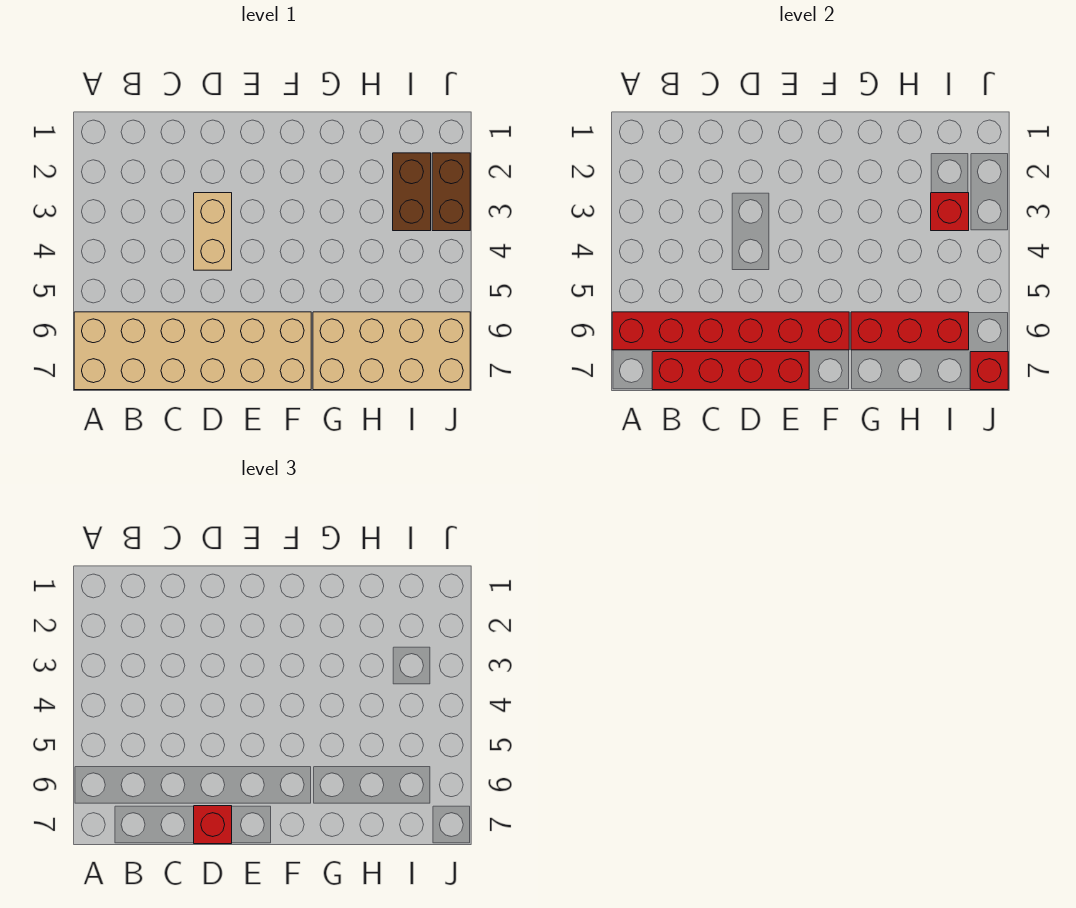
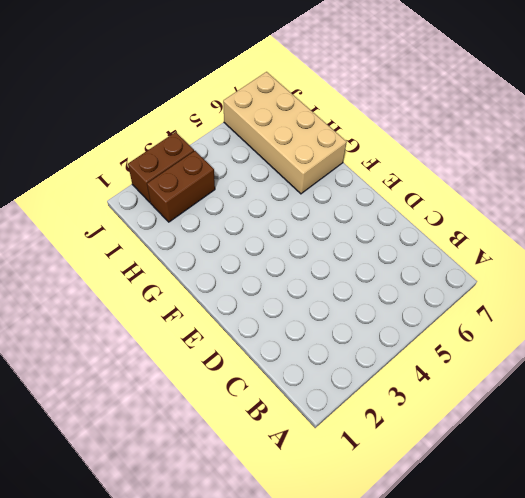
none -> tan 2x6 brick [74,312,311,390]
none -> tan 1x2 brick [194,193,232,270]

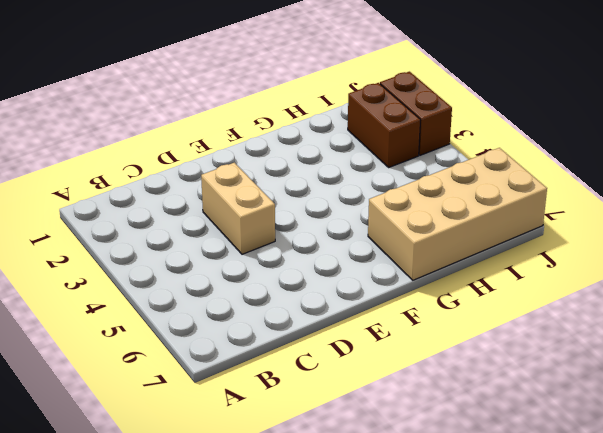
none -> tan 2x6 brick [74,312,311,390]
none -> red 1x6 brick [612,312,849,350]

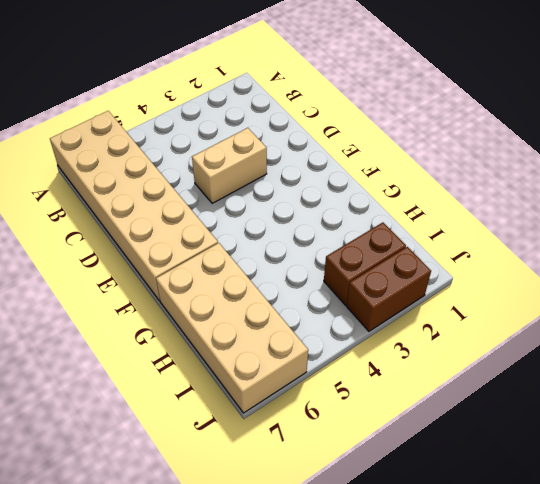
none -> red 1x6 brick [612,312,849,350]
none -> red 1x4 brick [652,352,809,390]

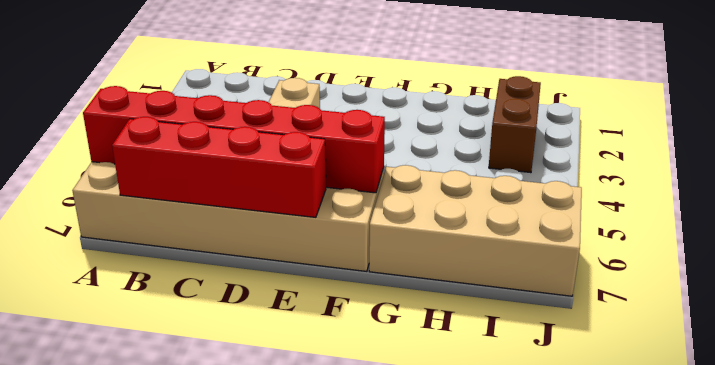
none -> brown 1x2 brick [432,153,470,231]
none -> red 1x3 brick [851,312,969,350]

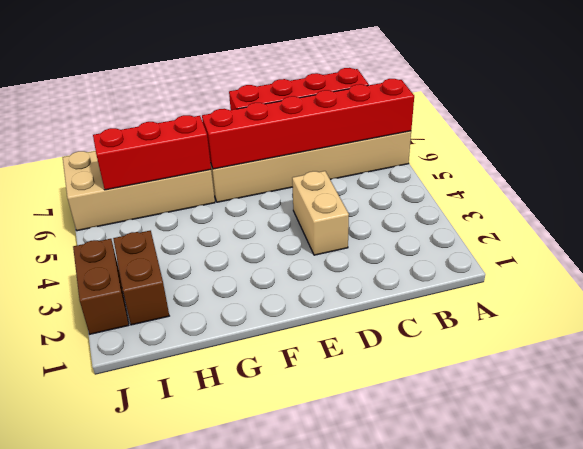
none -> red 1x1 brick [931,193,969,231]
none -> red 1x1 brick [970,352,1008,390]

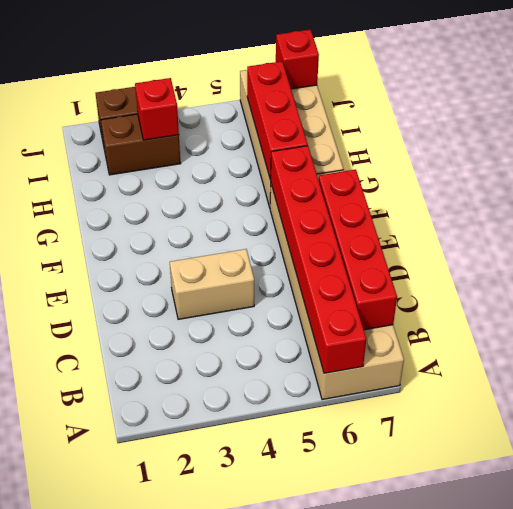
none -> red 1x1 brick [194,806,232,844]

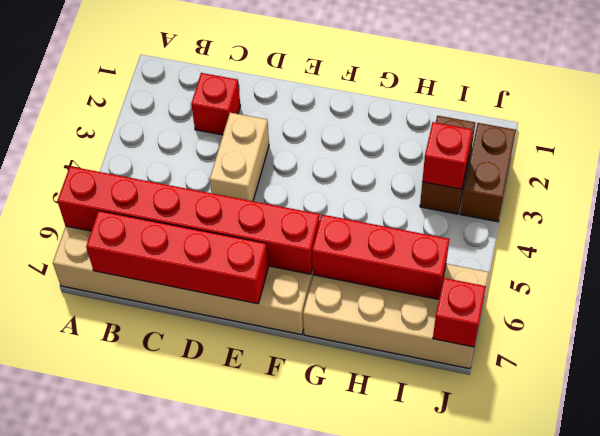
red 1x1 brick [191,73,240,135] -> red 1x1 brick moved to [194,806,232,844]

